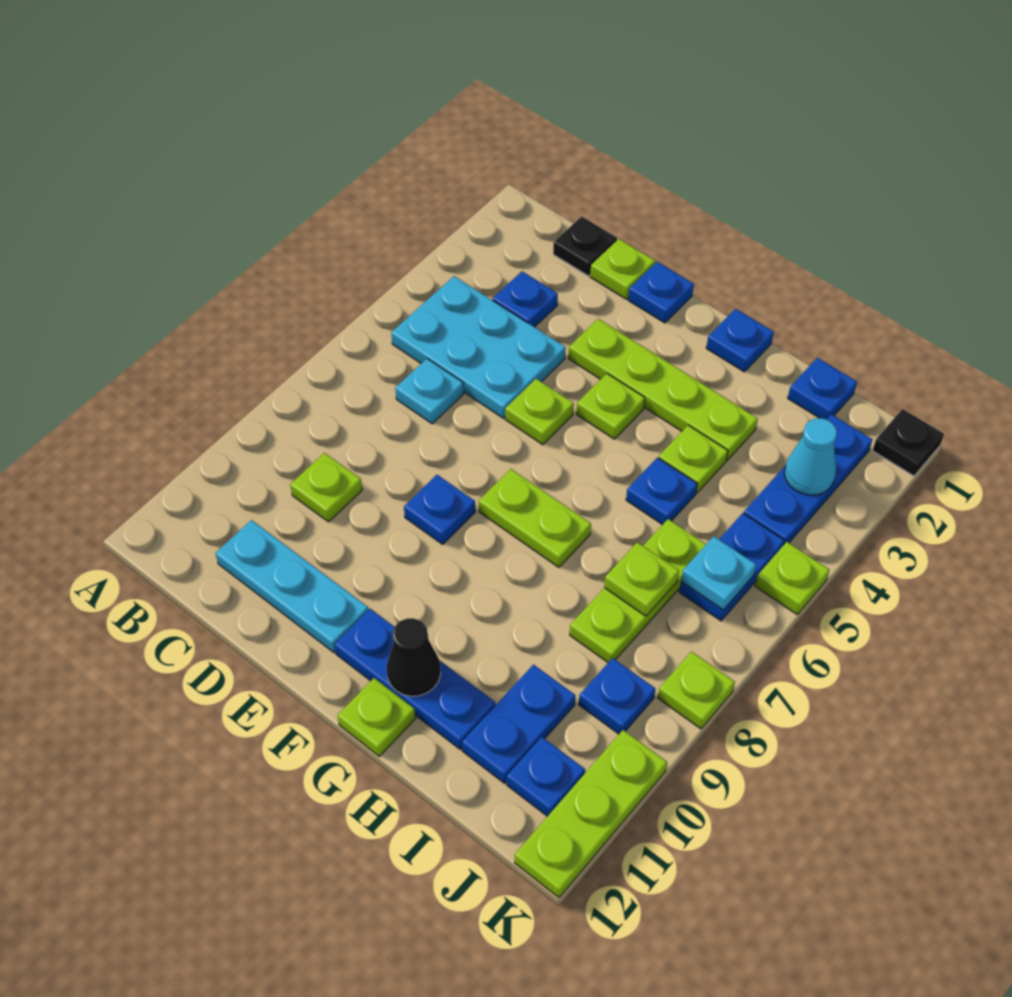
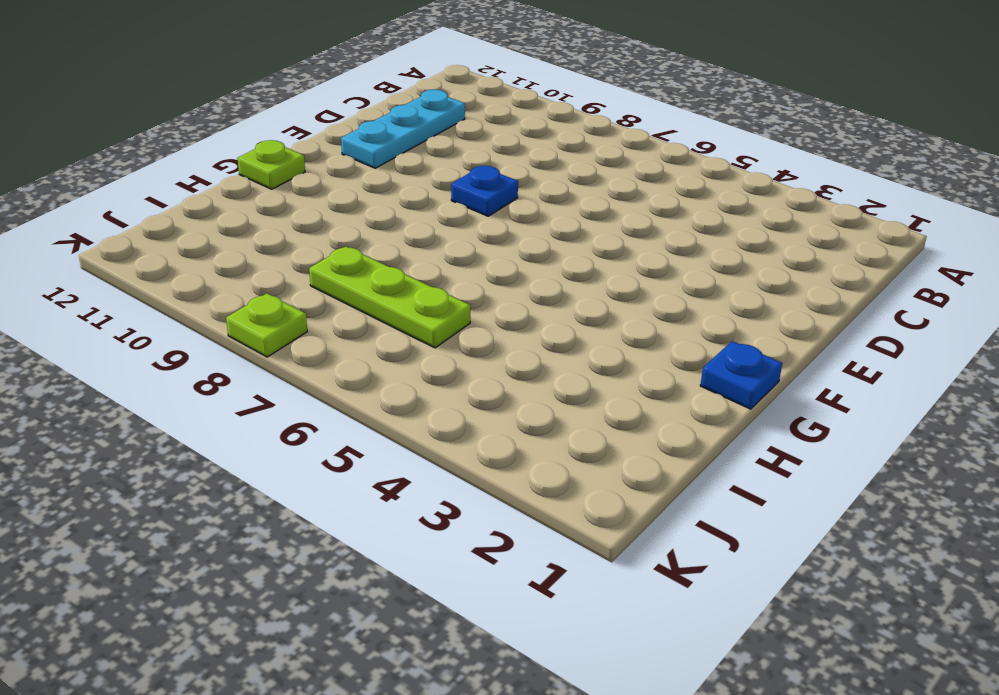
none -> cyan 2x3 plate [391,276,566,418]
none -> black 1x1 plate [553,216,617,276]
none -> blue 1x1 plate [493,271,558,327]
none -> cyan 1x1 plate [395,359,464,424]

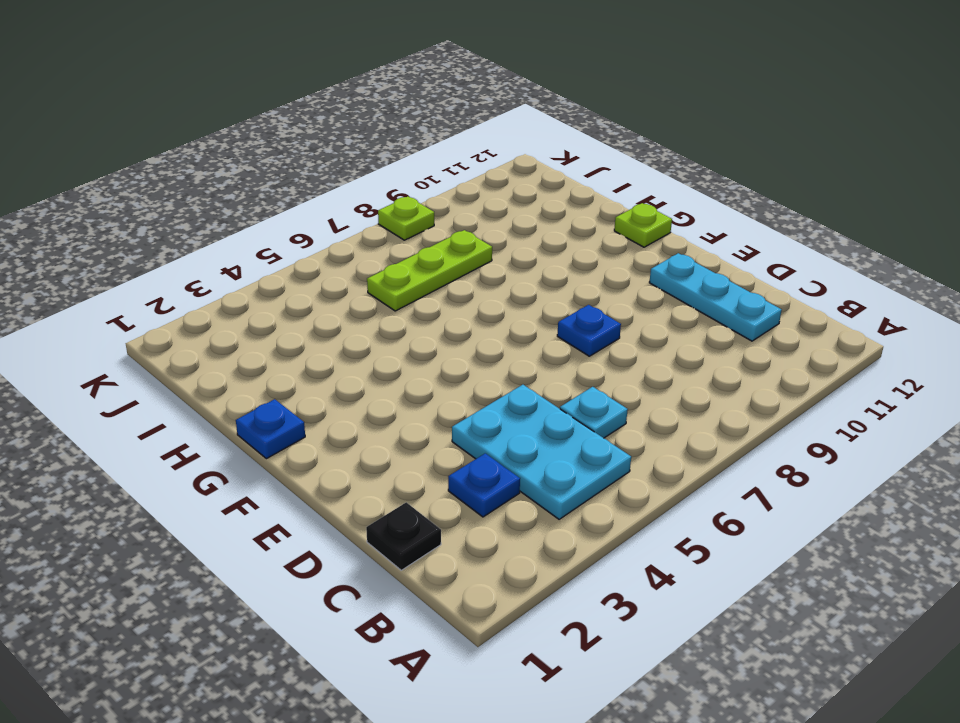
none -> lime 1x1 plate [290,453,362,522]
none -> lime 1x1 plate [590,239,655,299]
none -> blue 1x1 plate [628,262,694,323]
none -> lime 1x4 plate [568,319,758,460]

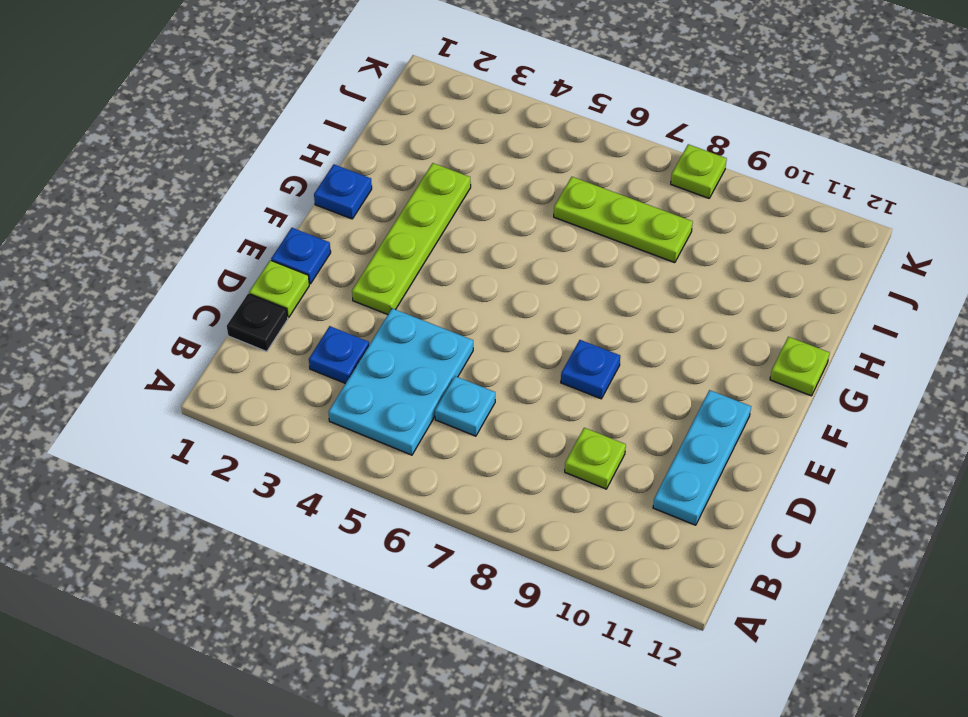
none -> lime 1x1 plate [505,379,574,445]
none -> lime 1x1 plate [577,374,645,439]
none -> lime 1x2 plate [479,469,591,567]
none -> blue 1x3 plate [334,609,495,749]

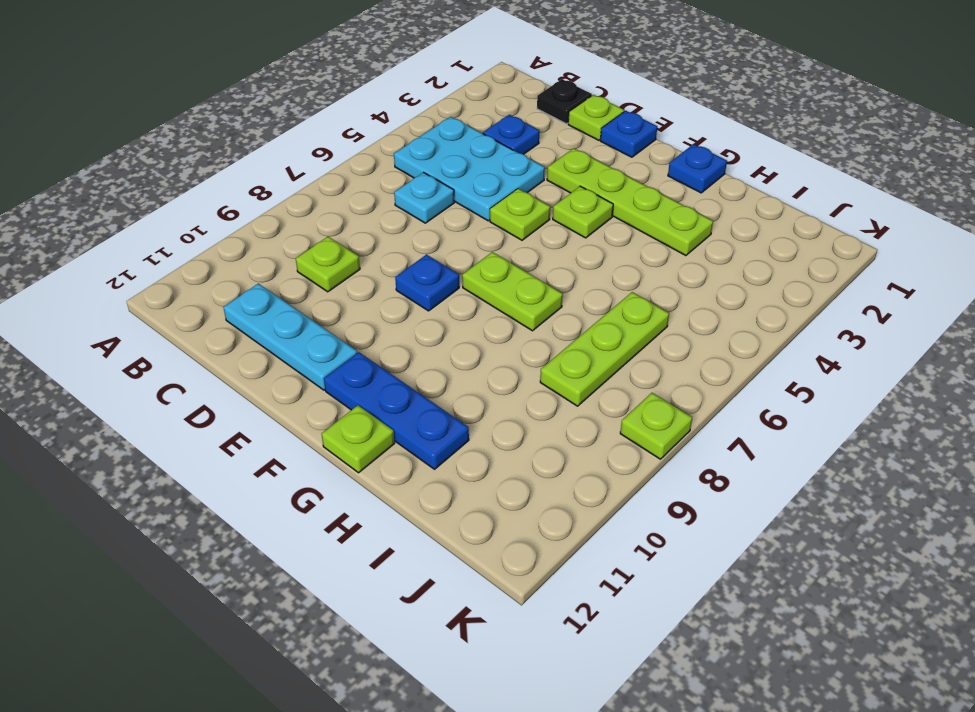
none -> lime 1x1 plate [659,425,728,493]
none -> blue 1x1 plate [626,458,697,525]
none -> blue 1x1 plate [788,358,857,420]
none -> blue 1x2 plate [462,665,576,783]

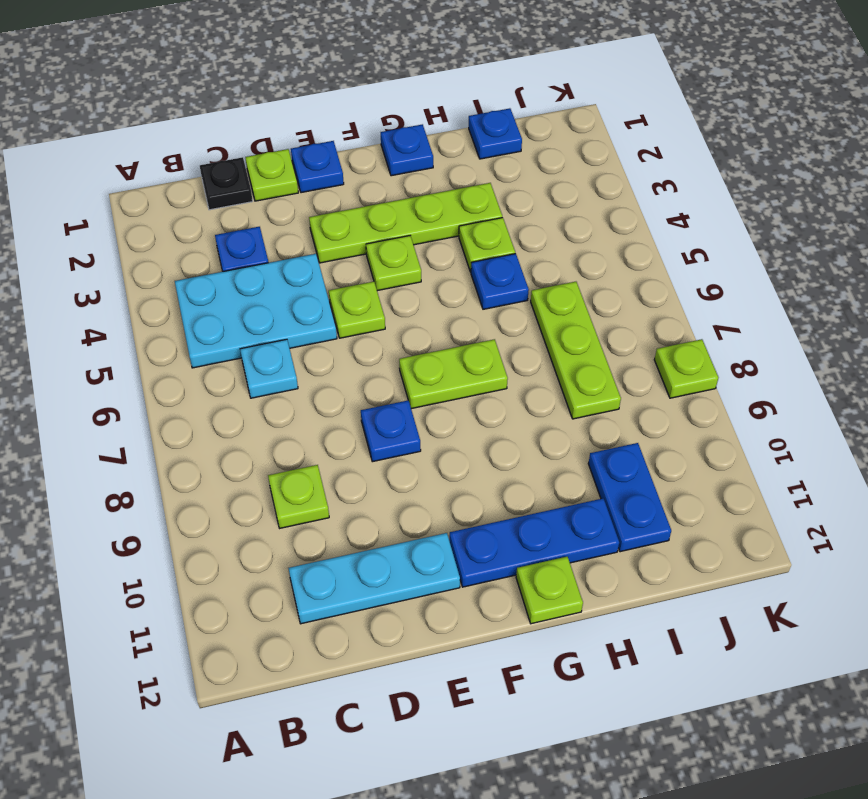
none -> blue 1x3 plate [744,414,872,544]
none -> blue 1x2 plate [679,513,784,621]
none -> blue 1x1 plate [579,658,655,734]
none -> blue 1x1 plate [507,737,585,816]

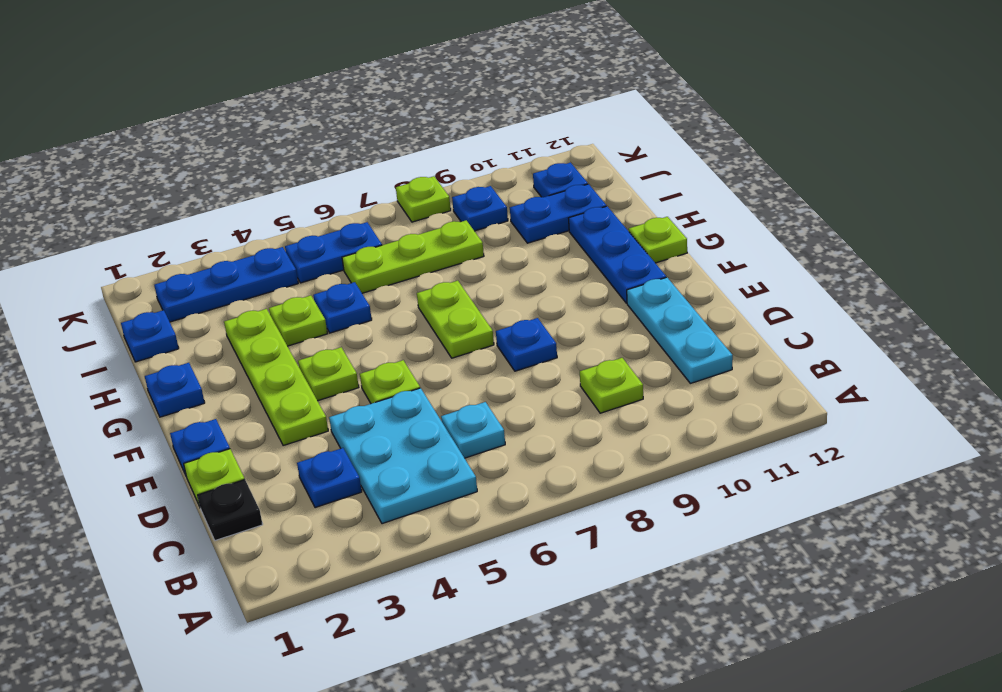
none -> black 1x1 plate [873,409,944,476]
none -> lime 1x1 plate [755,542,829,615]
none -> lime 1x3 plate [515,730,667,898]
none -> black 1x1 cone [386,618,441,696]

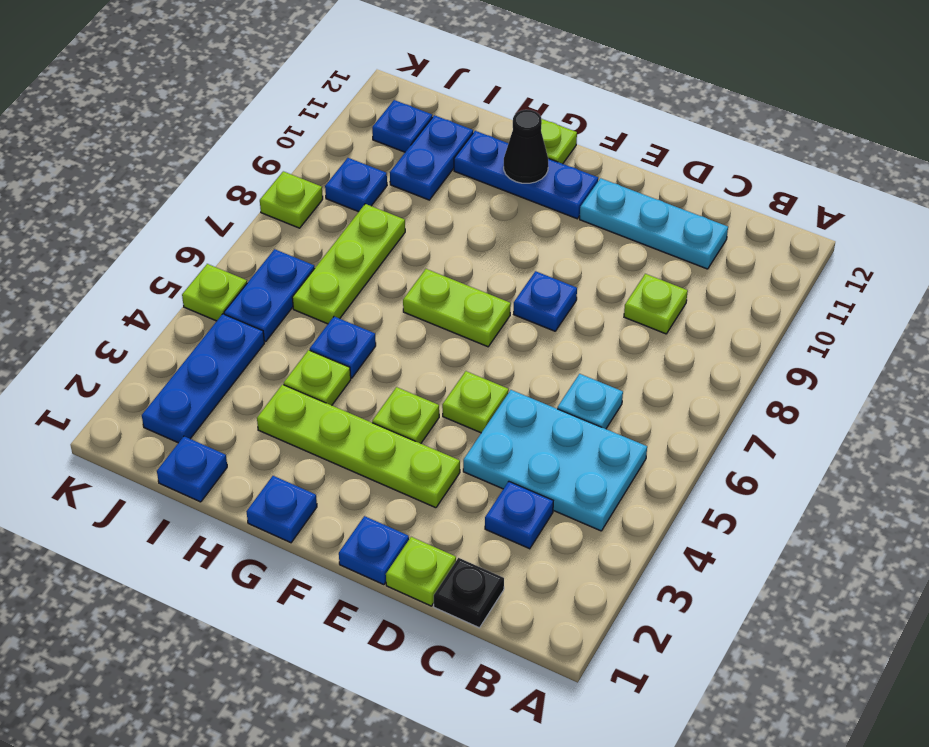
none -> black 1x1 plate [873,409,944,476]
none -> lime 1x3 plate [515,730,667,898]
none -> lime 1x1 plate [604,542,679,616]
none -> cyan 1x1 cone [784,418,837,495]

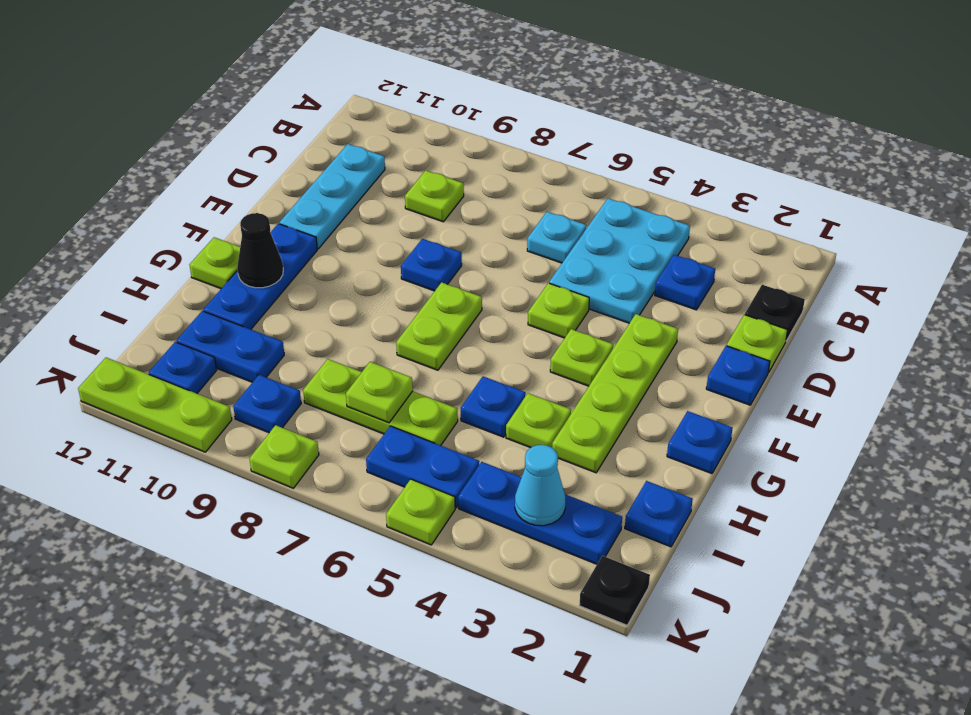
none -> cyan 1x1 plate [681,536,756,610]

